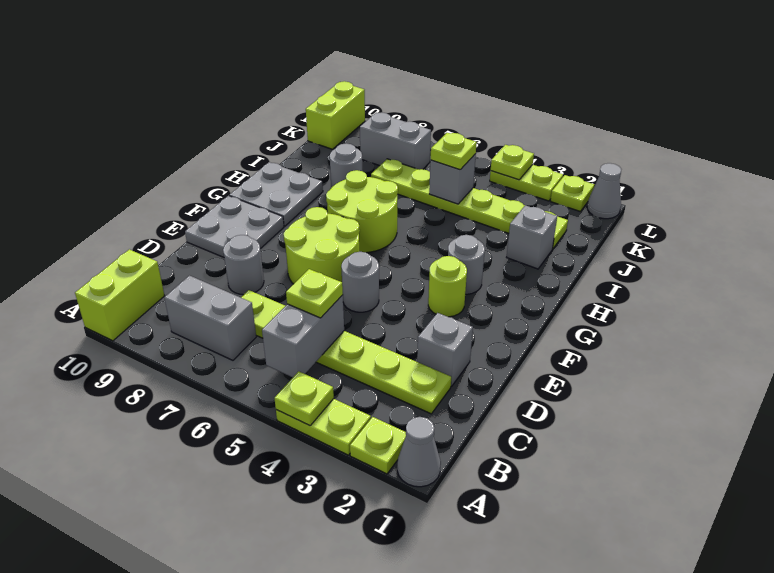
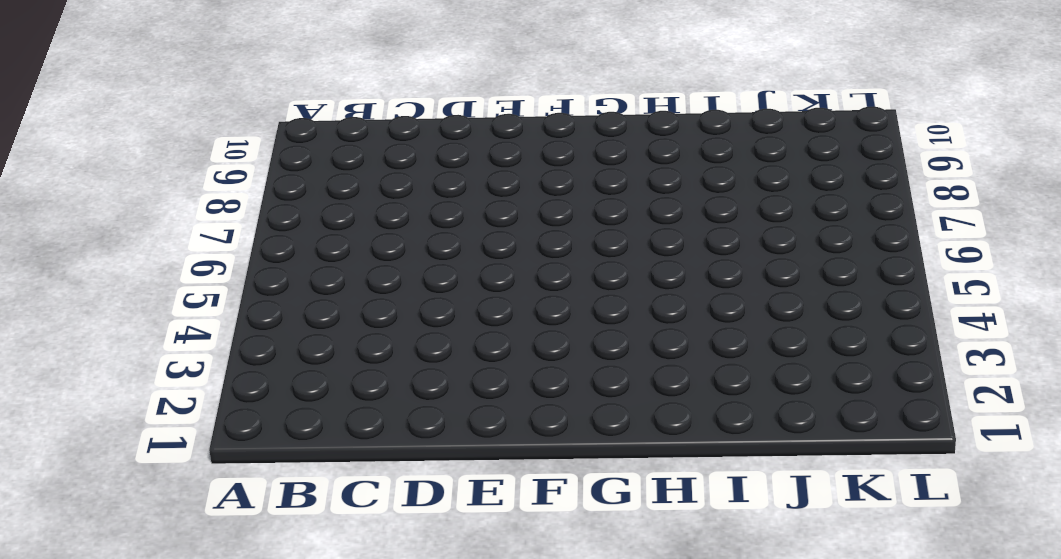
none -> grey 1x1 cone [397,417,441,487]
none -> lime 1x1 plate [350,417,406,474]
none -> lime 1x2 plate [276,399,371,455]

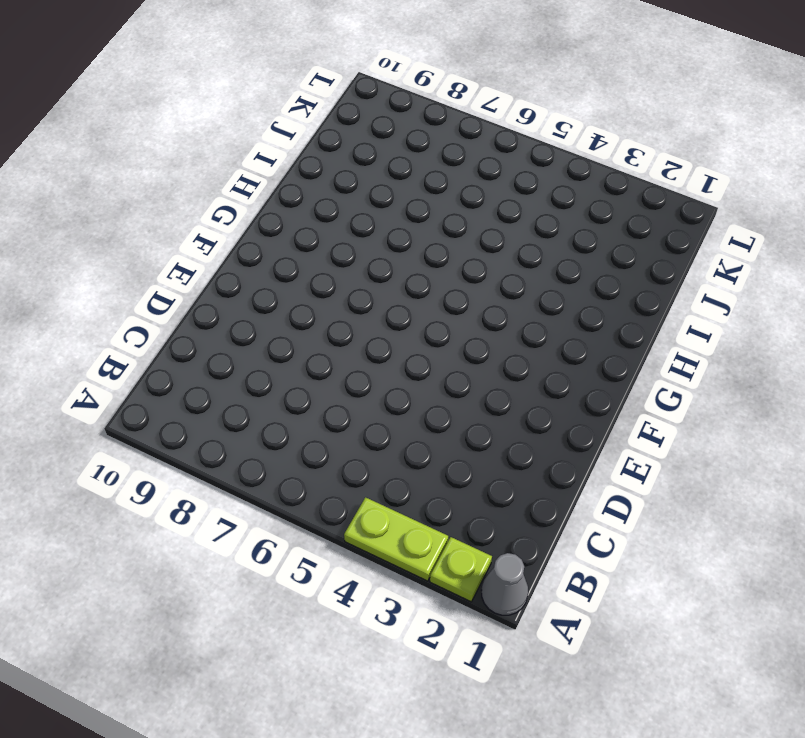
none -> lime 1x2 brick [75,249,165,341]
none -> grey 1x2 brick [164,276,256,360]
none -> lime 1x6 plate [241,290,451,414]

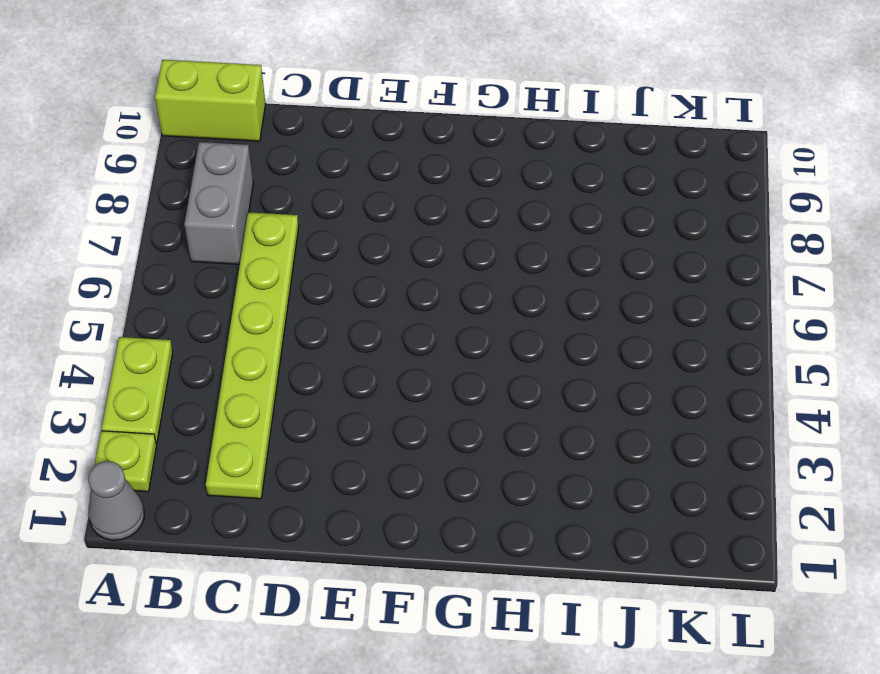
none -> grey 1x1 brick [417,313,473,386]
none -> grey 1x1 round brick [223,235,264,295]
none -> grey 1x1 round brick [341,252,379,312]

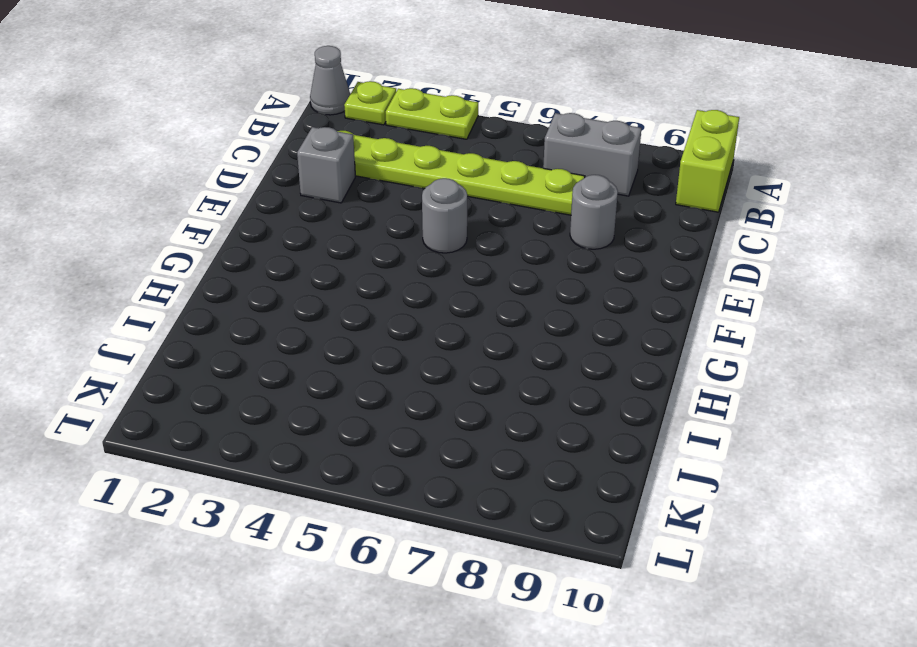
none -> lime 2x2 round brick [284,207,360,284]
none -> grey 2x2 plate [185,196,284,257]
none -> lime 1x1 round brick [428,256,467,317]

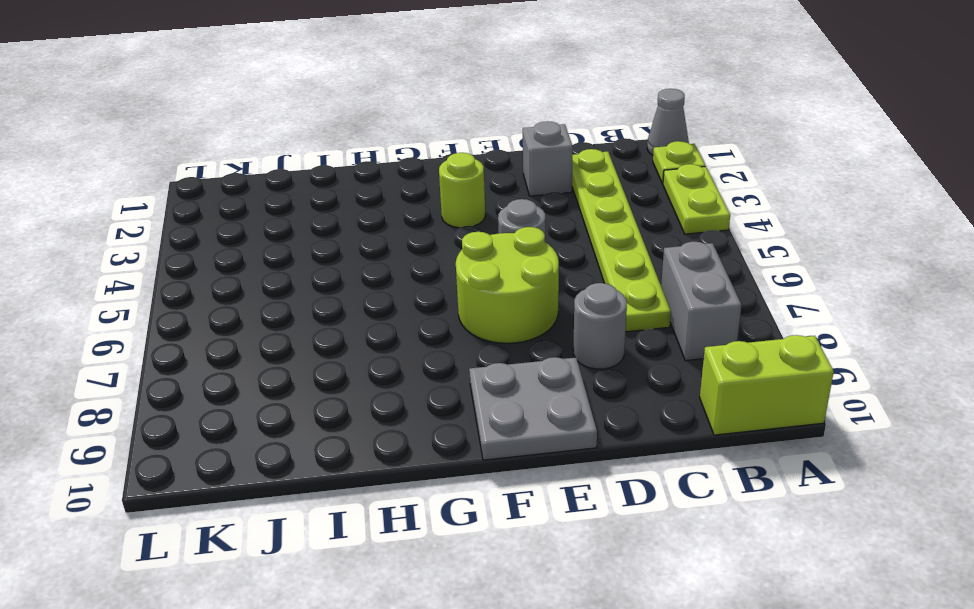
none -> grey 1x1 round brick [448,235,485,294]
none -> lime 2x2 round brick [326,170,398,253]
none -> grey 2x2 plate [229,162,323,226]

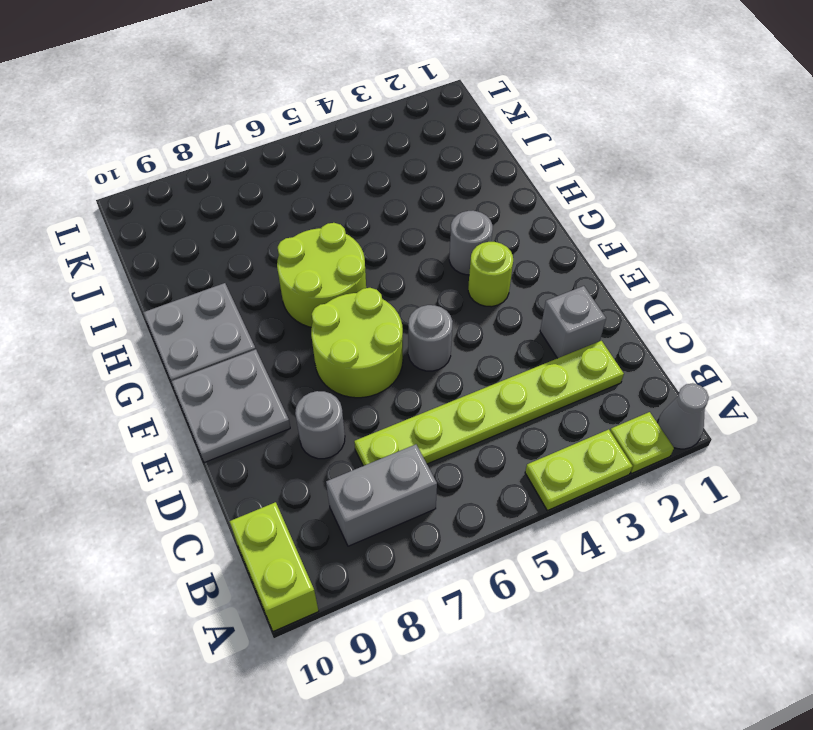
none -> grey 1x1 brick [507,205,557,269]
none -> grey 1x1 round brick [330,143,362,188]
none -> lime 1x6 plate [371,159,568,249]

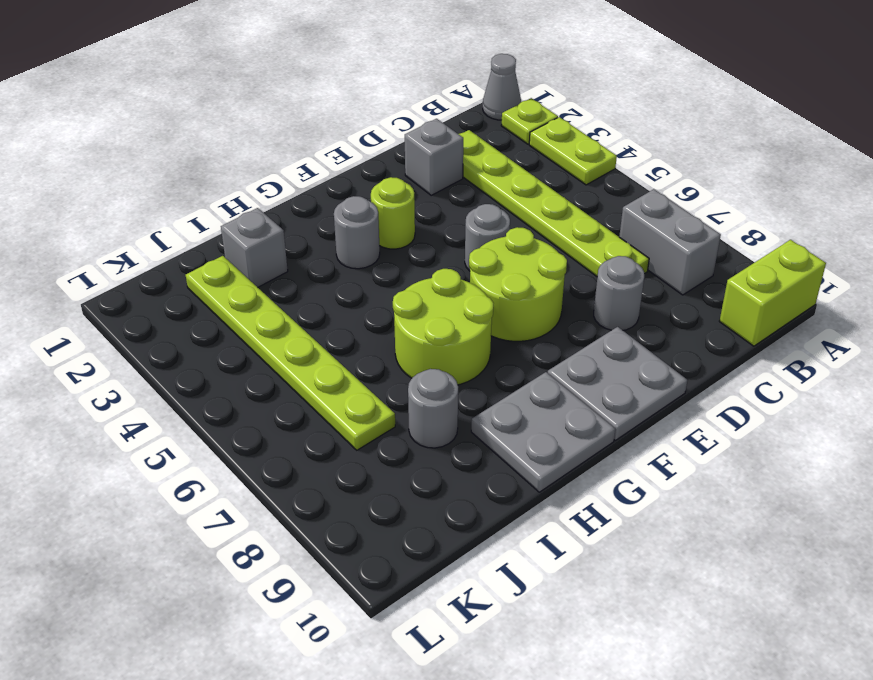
none -> grey 1x2 brick [360,112,431,170]
none -> lime 1x2 brick [306,81,365,149]
none -> grey 1x1 cone [587,163,621,219]

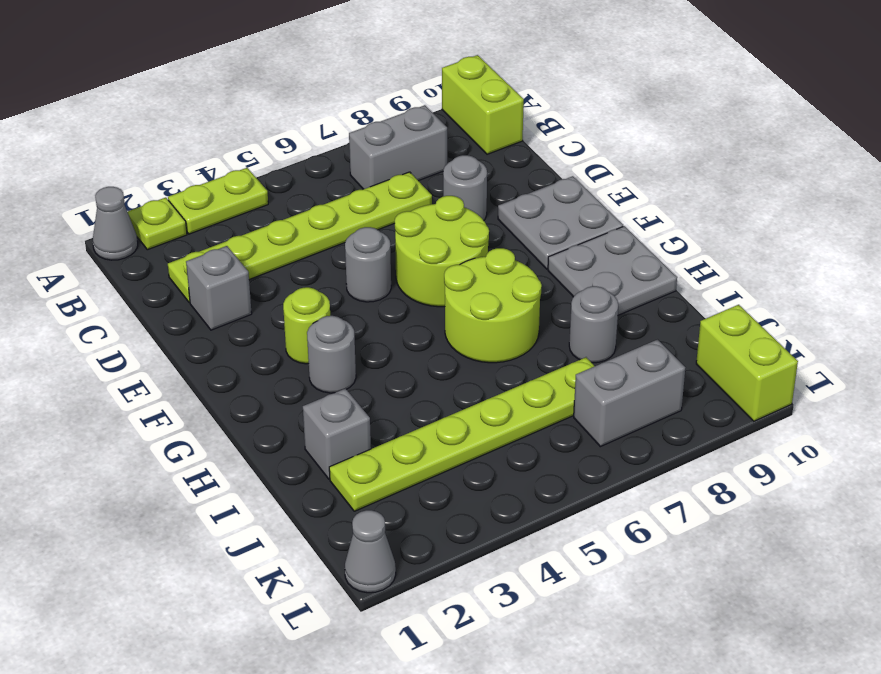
none -> lime 1x1 plate [551,175,594,212]
none -> lime 1x2 plate [490,165,563,201]
none -> lime 1x1 plate [275,371,334,426]

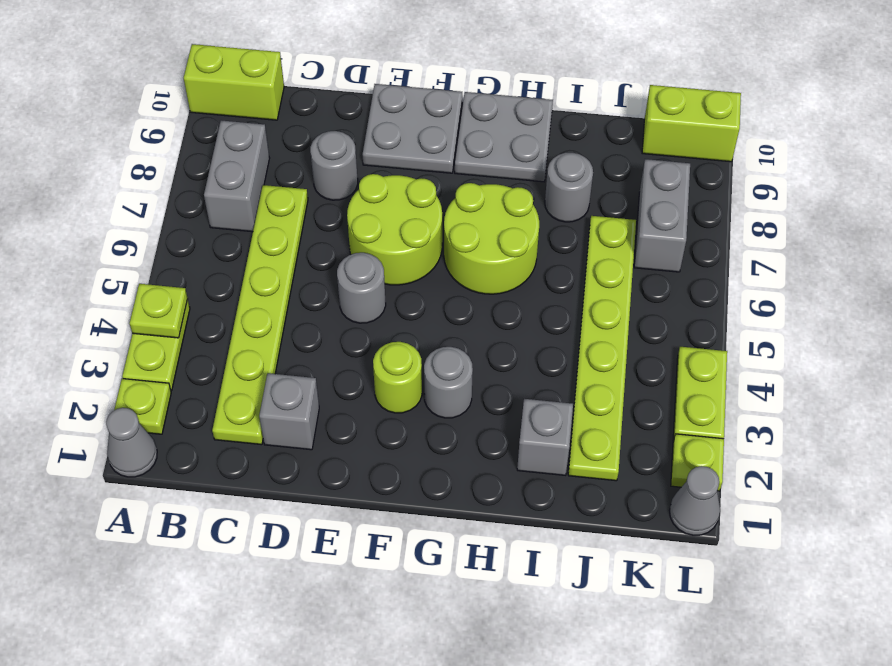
none -> grey 1x2 brick [262,295,344,377]
none -> grey 1x1 brick [429,154,476,204]
none -> lime 1x1 plate [491,145,534,180]

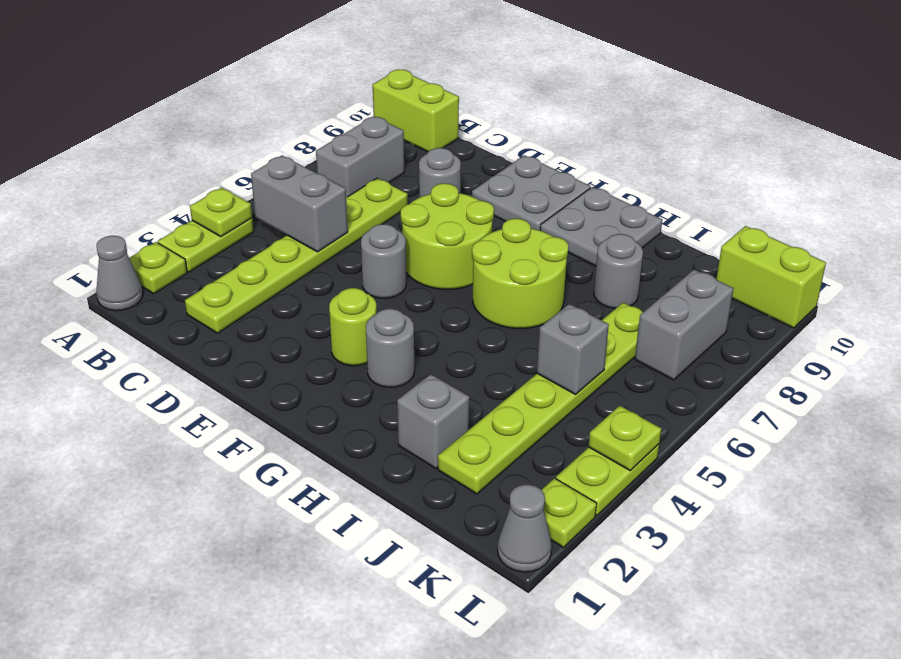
none -> grey 1x1 brick [417,313,473,386]
none -> lime 1x1 plate [286,269,343,318]
none -> lime 1x1 plate [431,133,477,170]

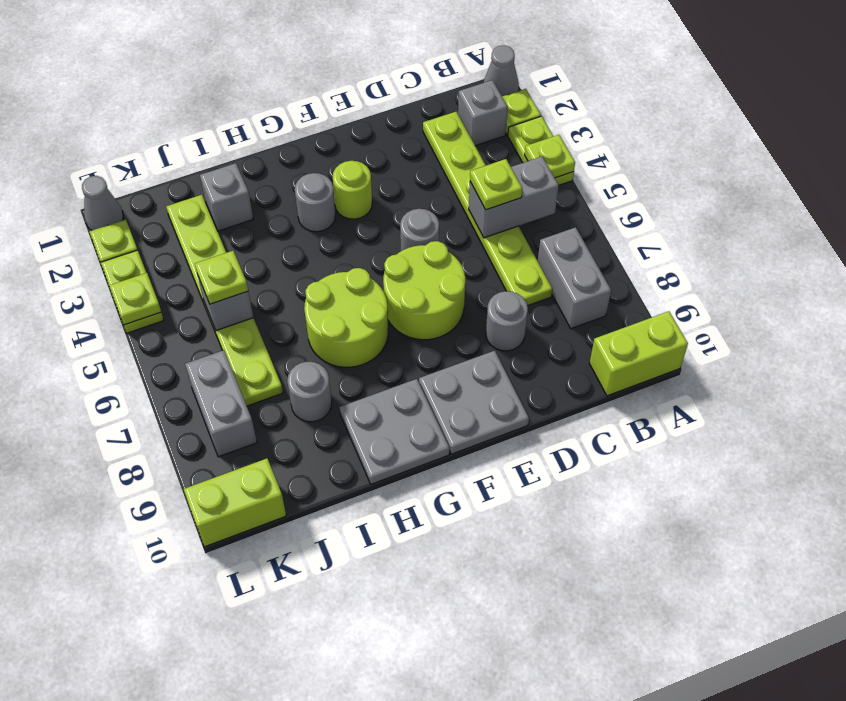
grey 1x1 brick [458,80,508,146] -> grey 1x1 brick moved to [417,313,473,386]

